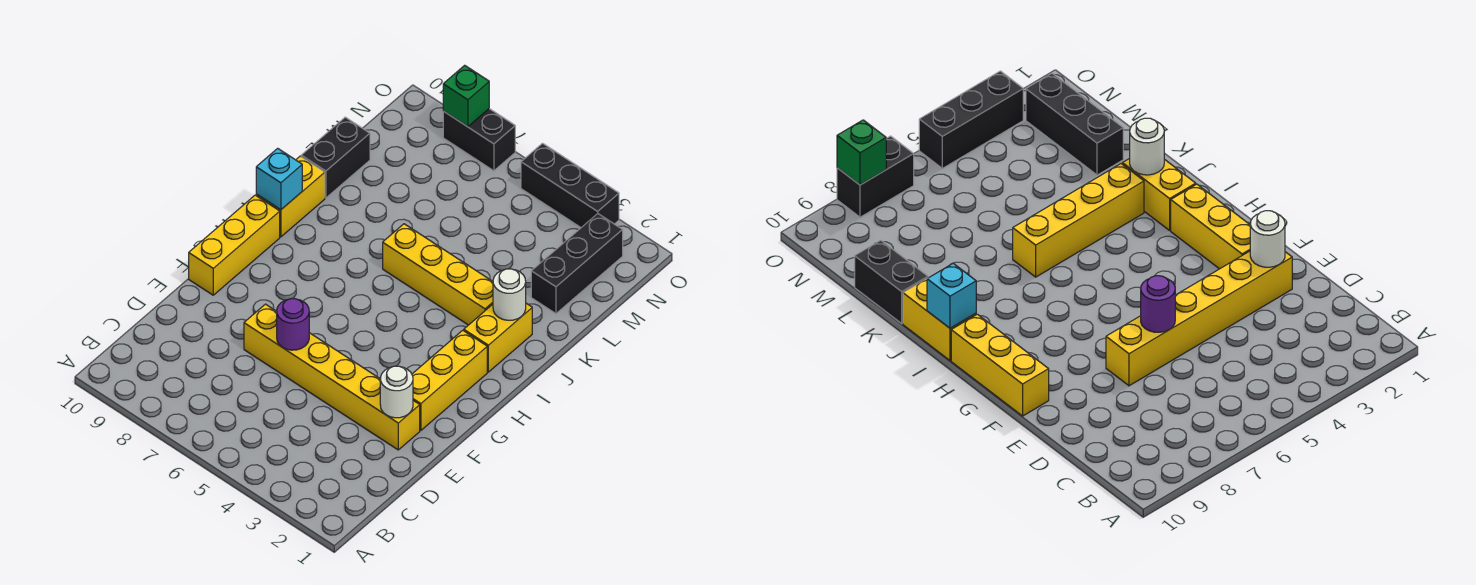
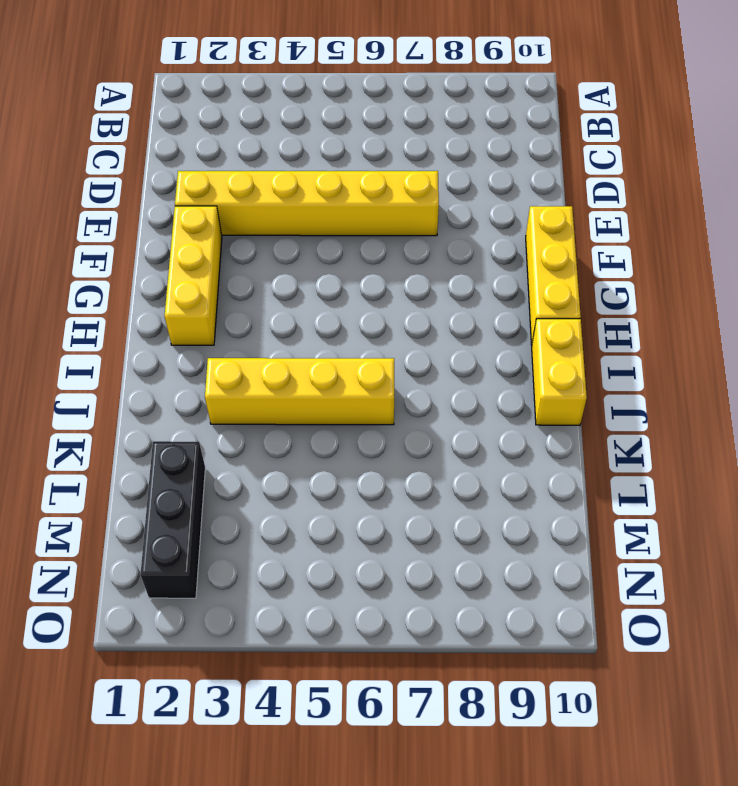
none -> yellow 1x2 brick [464,303,532,372]
none -> black 1x2 brick [301,117,370,198]
none -> black 1x3 brick [521,143,619,227]

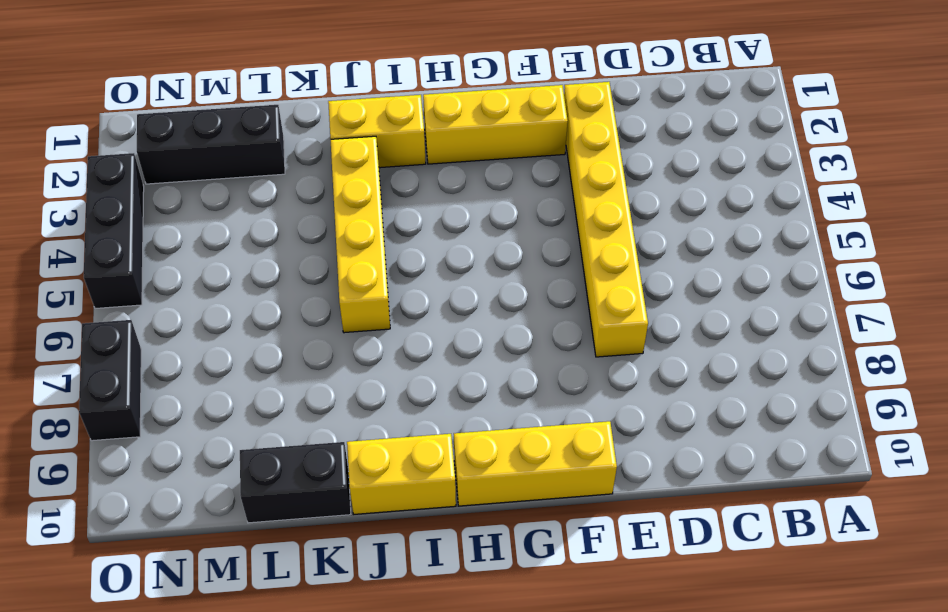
none -> white 1x1 round brick [380,366,413,418]
none -> purple 1x1 round brick [277,299,309,350]
none -> cyan 1x1 brick [256,148,302,210]

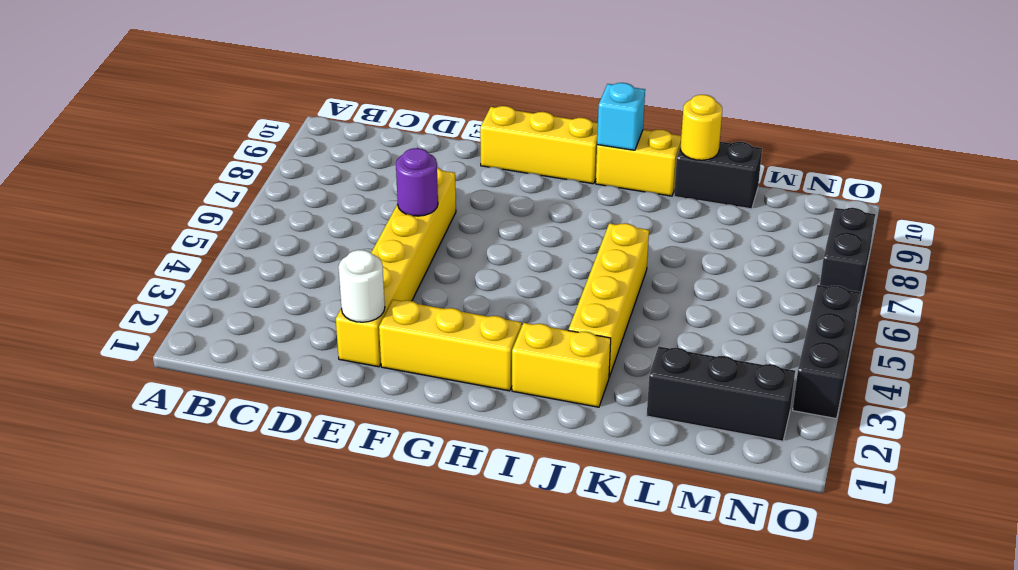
yellow 1x1 round brick [680,95,722,160] -> none
none -> white 1x1 round brick [493,269,526,320]
none -> green 1x1 brick [443,65,489,127]

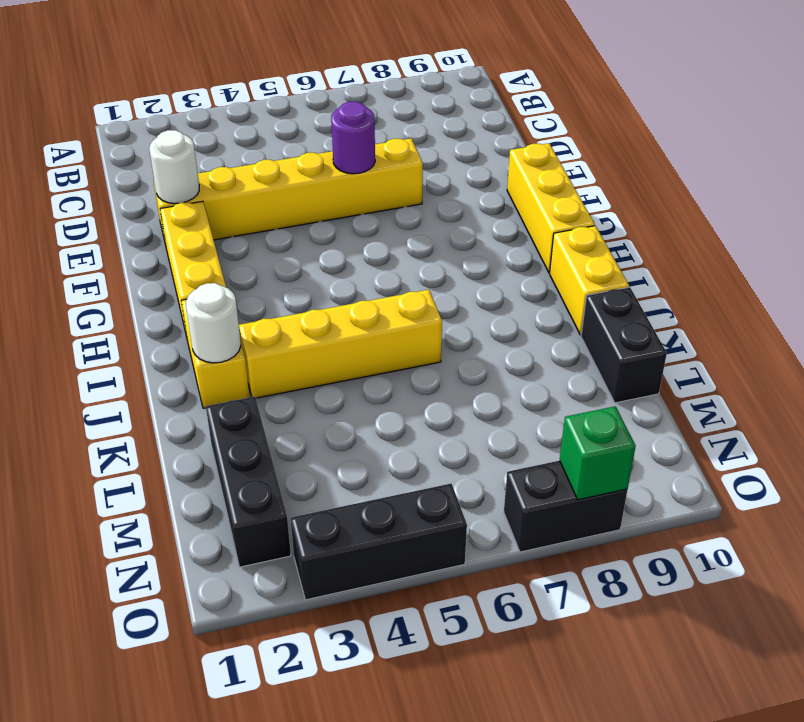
none -> cyan 1x1 brick [256,148,302,210]

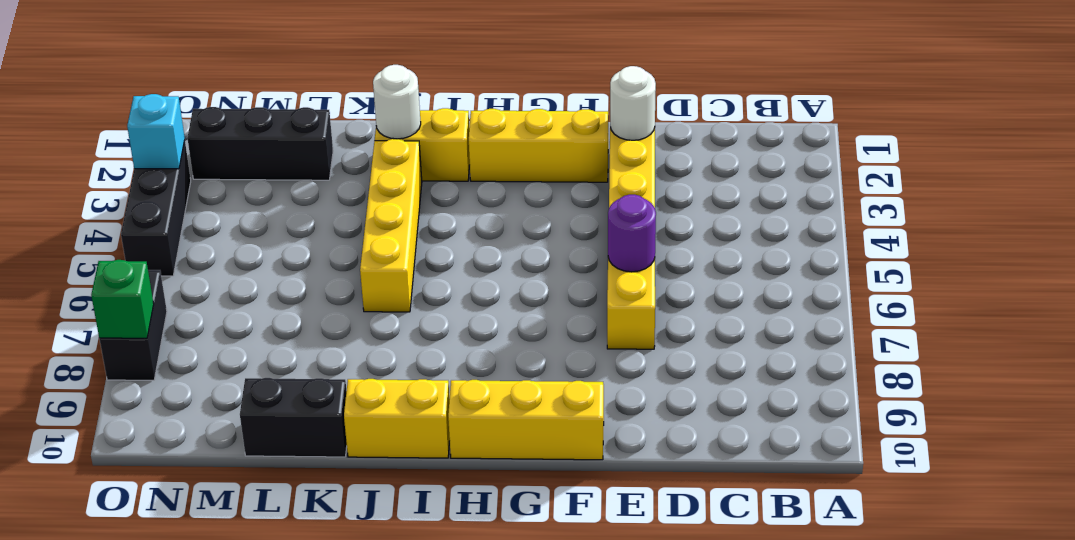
cyan 1x1 brick [127,94,185,169] -> cyan 1x1 brick moved to [256,148,302,210]

